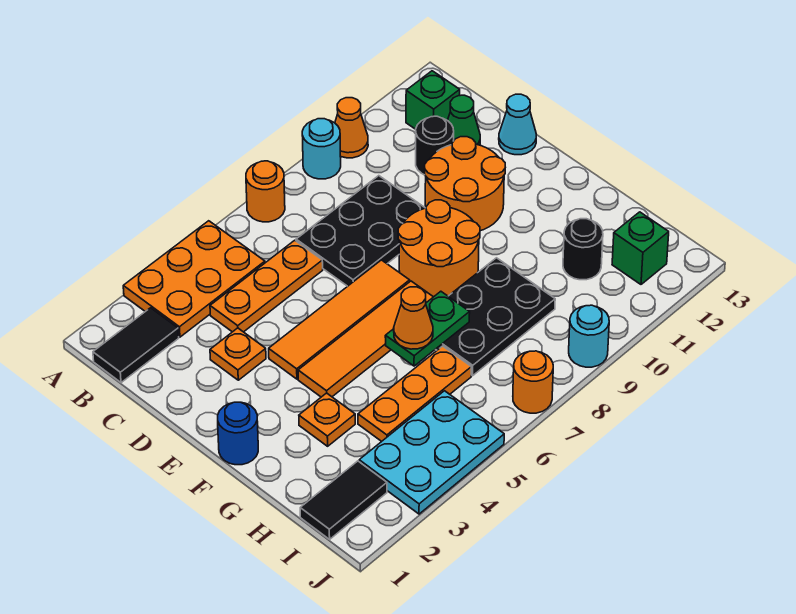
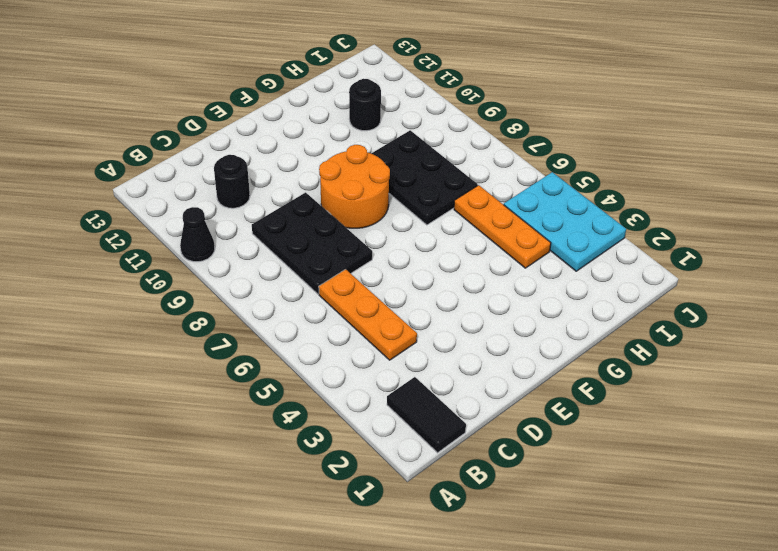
black 1x1 cone [180,207,215,262] -> orange 1x1 cone [335,98,368,158]
none -> orange 2x3 plate [123,221,265,337]
none -> orange 1x1 round brick [246,161,285,222]
none -> cyan 1x1 round brick [302,119,341,179]

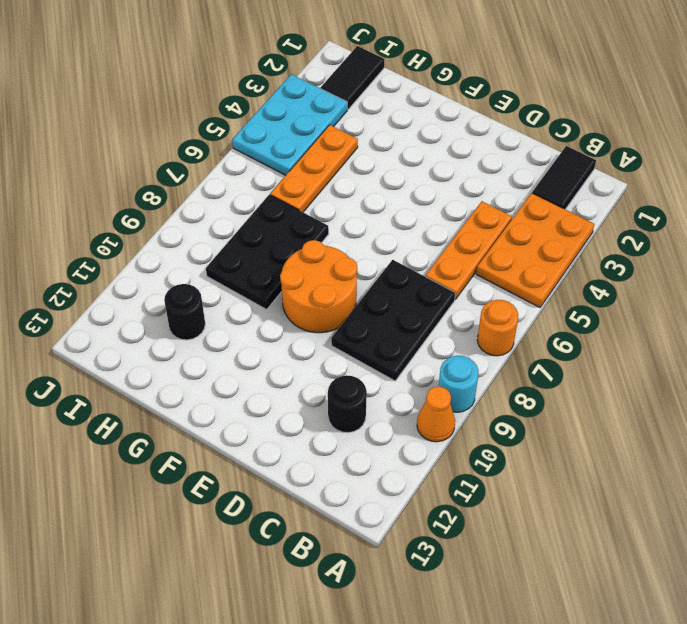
none -> green 1x1 brick [406,71,460,129]
none -> green 1x1 cone [448,95,480,145]
none -> orange 1x1 plate [210,328,266,380]

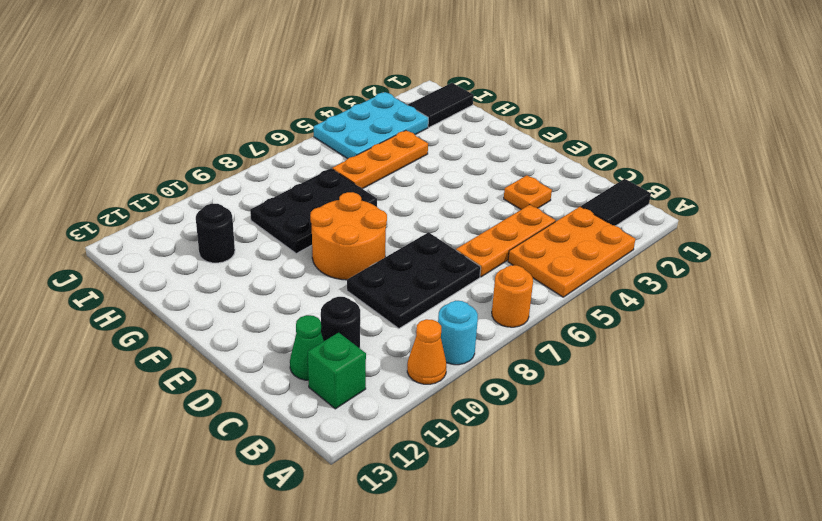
none -> orange 2x2 round brick [425,137,505,231]
none -> cyan 1x1 cone [499,94,536,155]
none -> orange 1x4 tile [269,260,410,379]

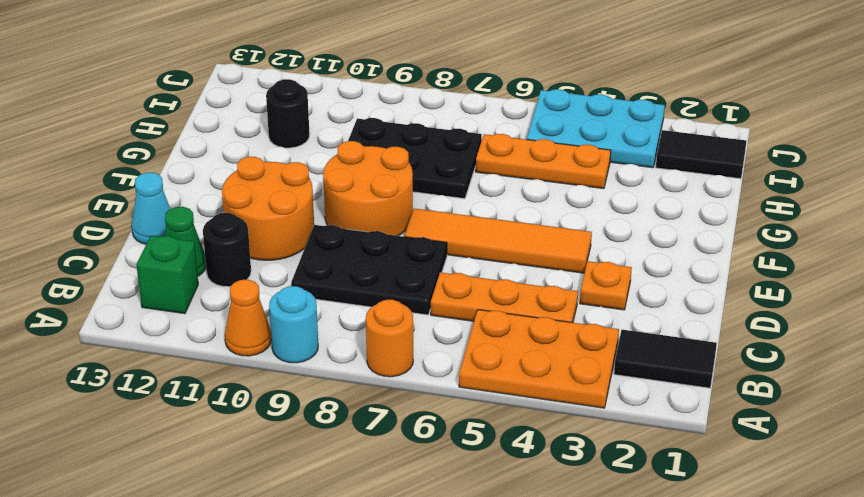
none -> blue 1x1 round brick [218,402,258,465]
none -> orange 1x4 tile [298,281,433,397]
none -> orange 1x1 plate [299,393,355,446]

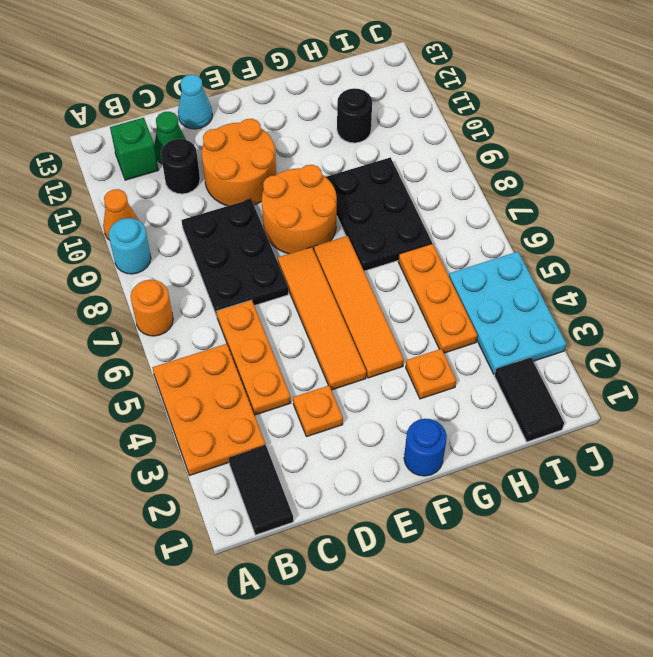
none -> green 1x1 brick [612,212,669,284]
none -> orange 1x1 round brick [513,351,553,413]
none -> cyan 1x1 round brick [569,305,609,367]

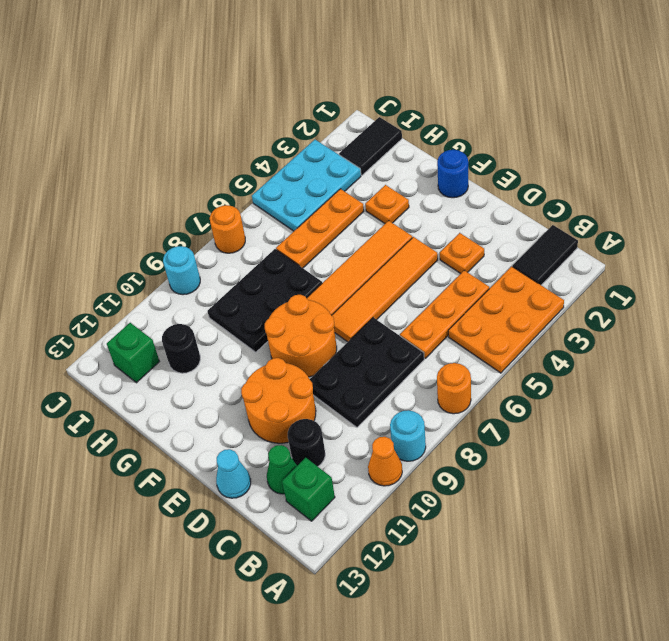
none -> green 1x2 plate [385,291,470,366]
none -> orange 1x1 cone [394,287,433,349]

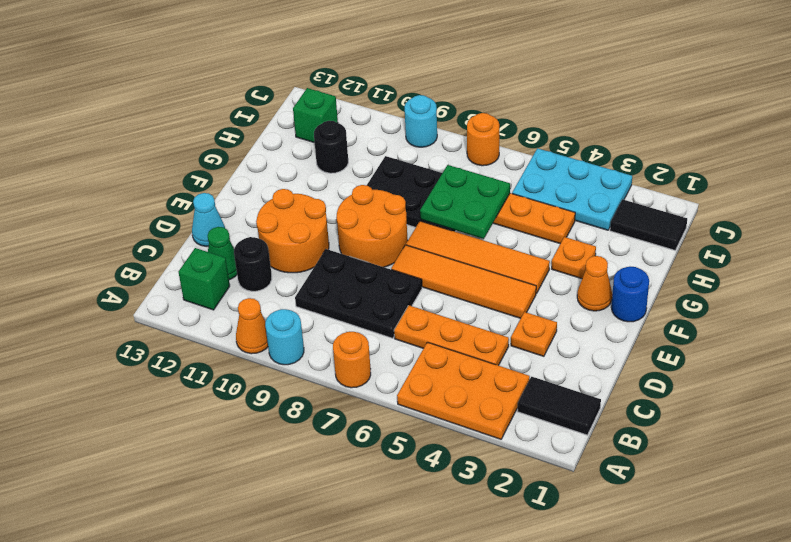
orange 1x1 cone [577,256,612,311] -> orange 1x1 cone moved to [394,287,433,349]
green 2x2 plate [420,165,510,239] -> green 1x2 plate [385,291,470,366]

